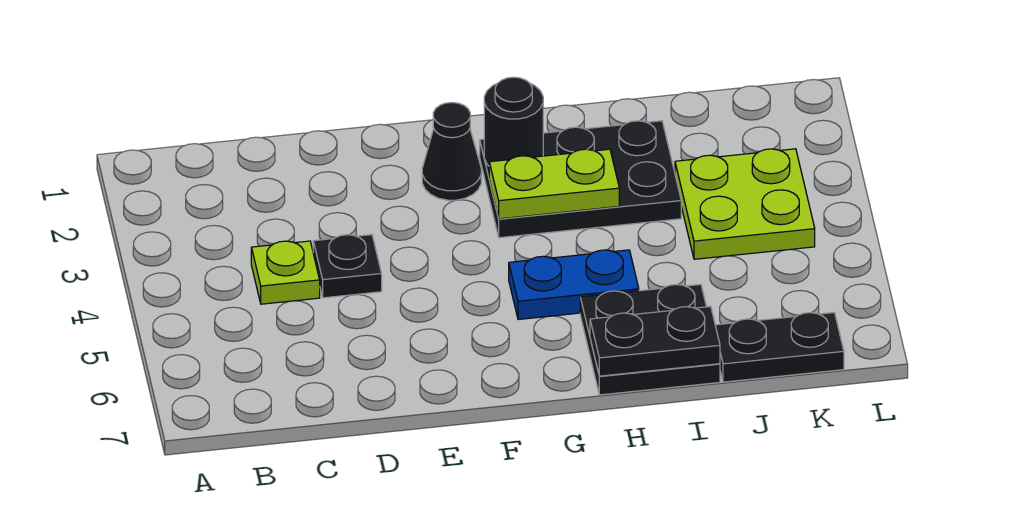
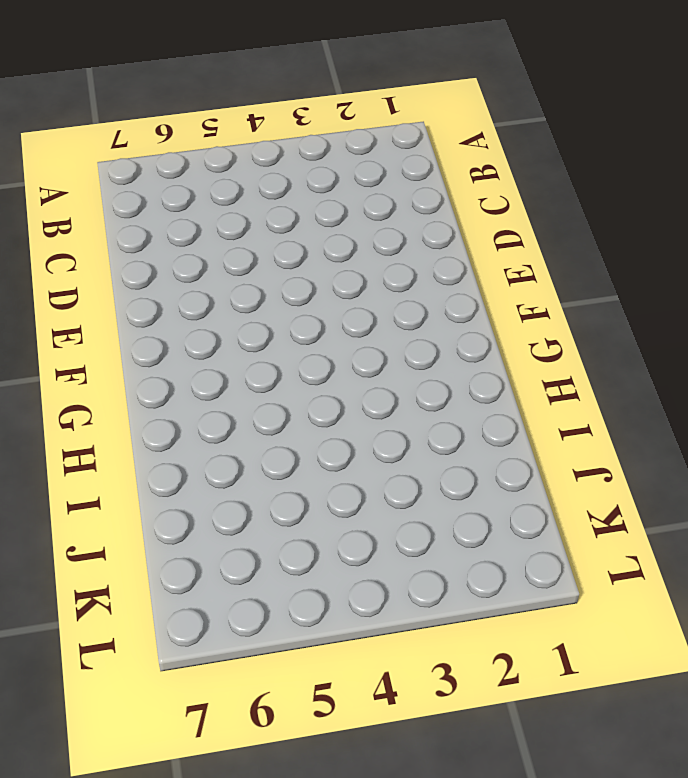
none -> lime 1x1 plate [251,241,320,304]
none -> black 1x1 plate [313,235,382,298]

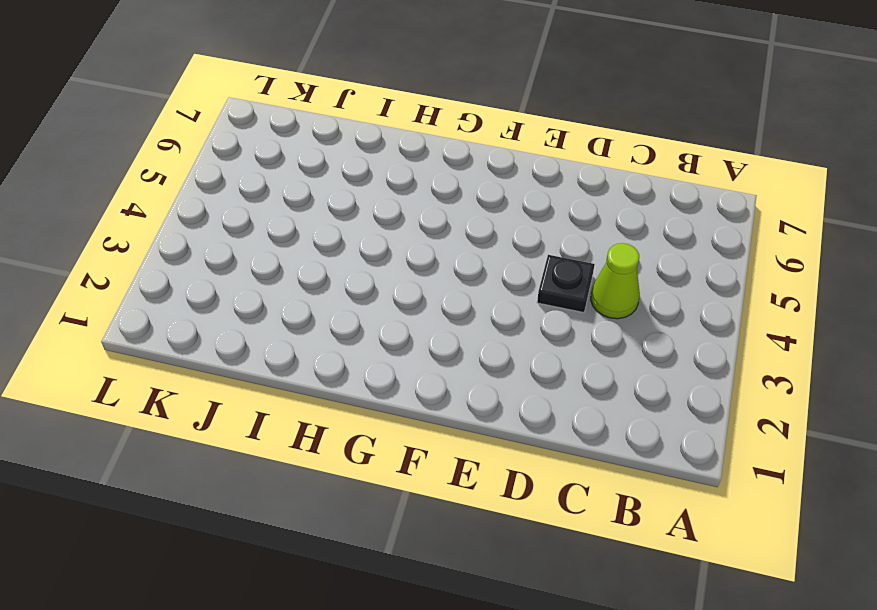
lime 1x1 cone [591,243,640,319] -> lime 1x1 plate [251,241,320,304]
none -> black 1x1 cone [422,103,481,200]
none -> black 2x3 plate [480,121,681,238]

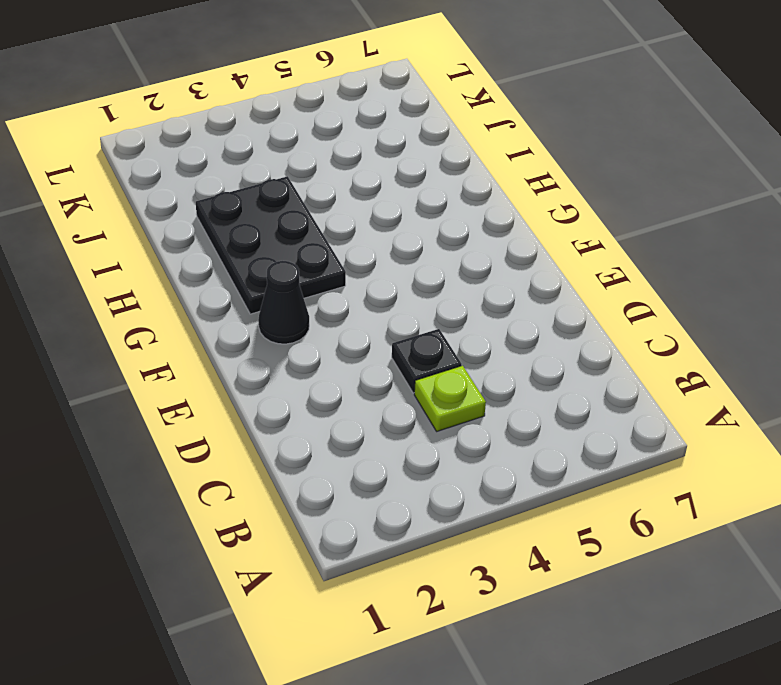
none -> blue 1x2 plate [509,250,639,320]
none -> black 2x2 plate [580,284,720,395]

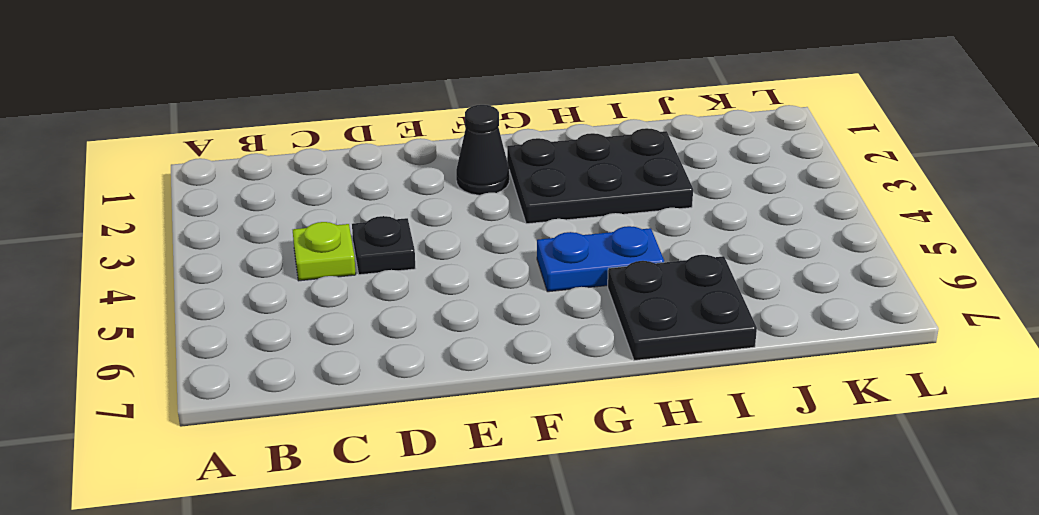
none -> lime 2x2 plate [675,149,815,259]
none -> black 1x2 plate [715,313,844,382]

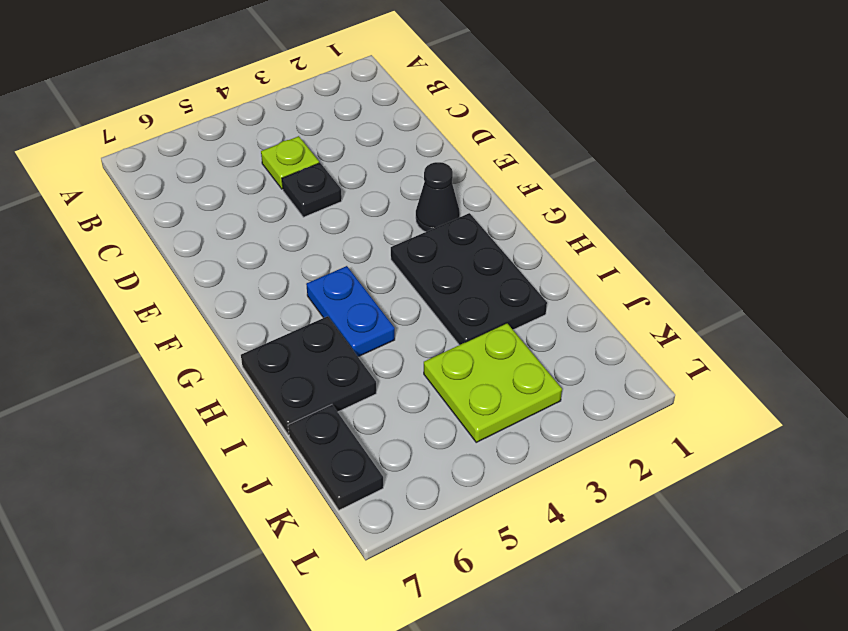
none -> black 1x1 round brick [484,77,543,166]
none -> lime 1x2 plate [489,149,619,219]

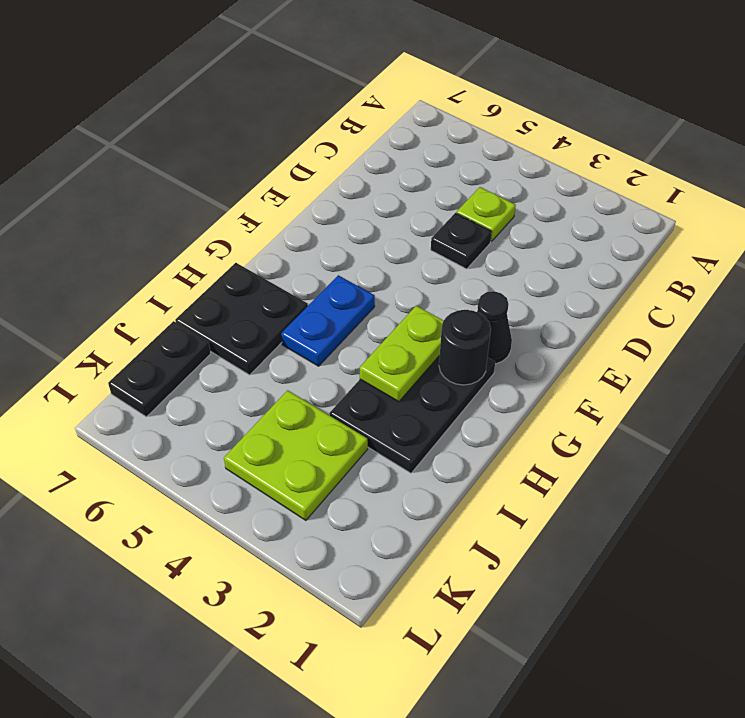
none -> black 1x2 plate [590,307,720,376]

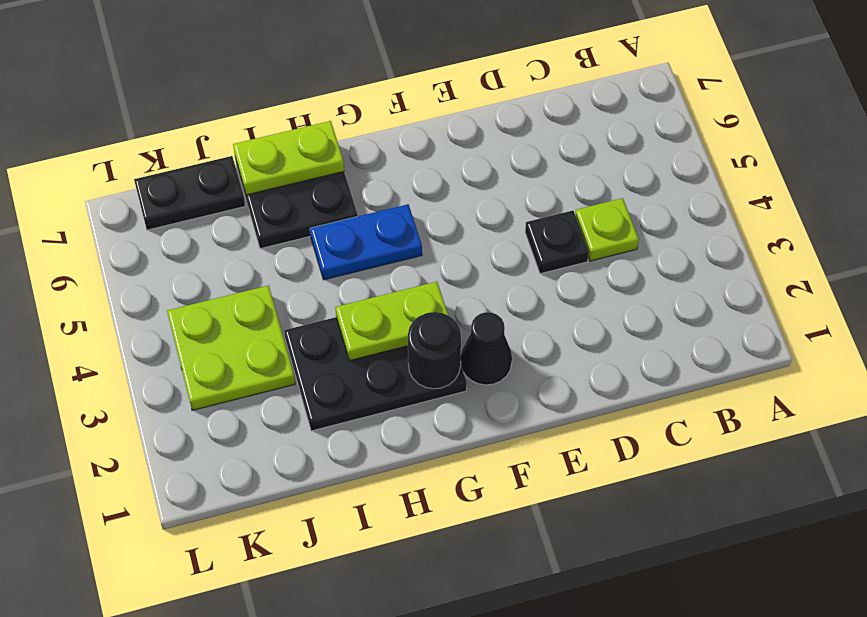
lime 1x2 plate [233,121,344,195] -> black 1x2 plate [590,307,720,376]

